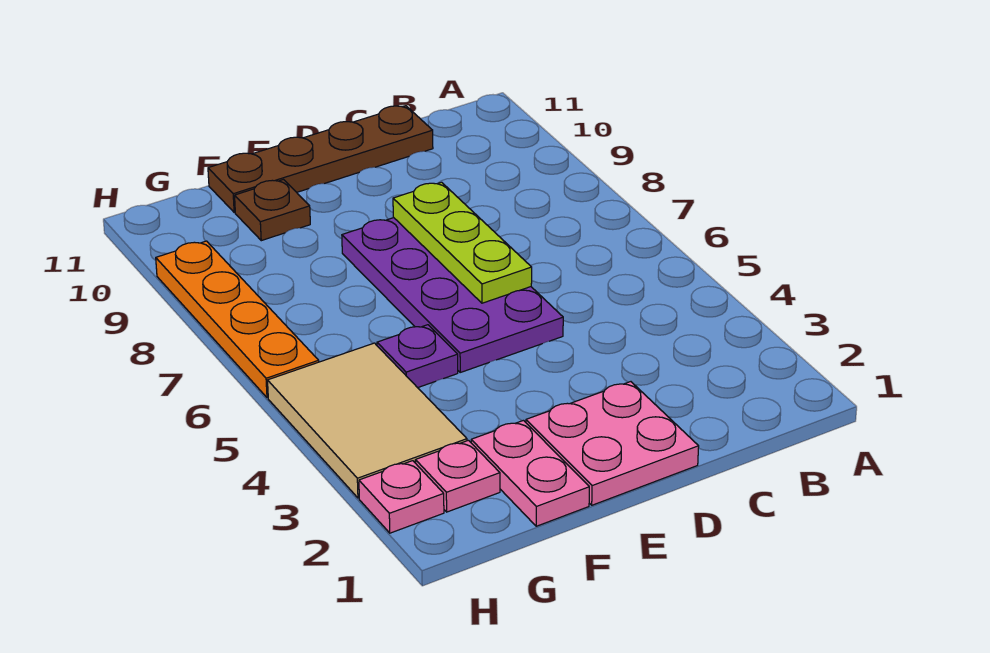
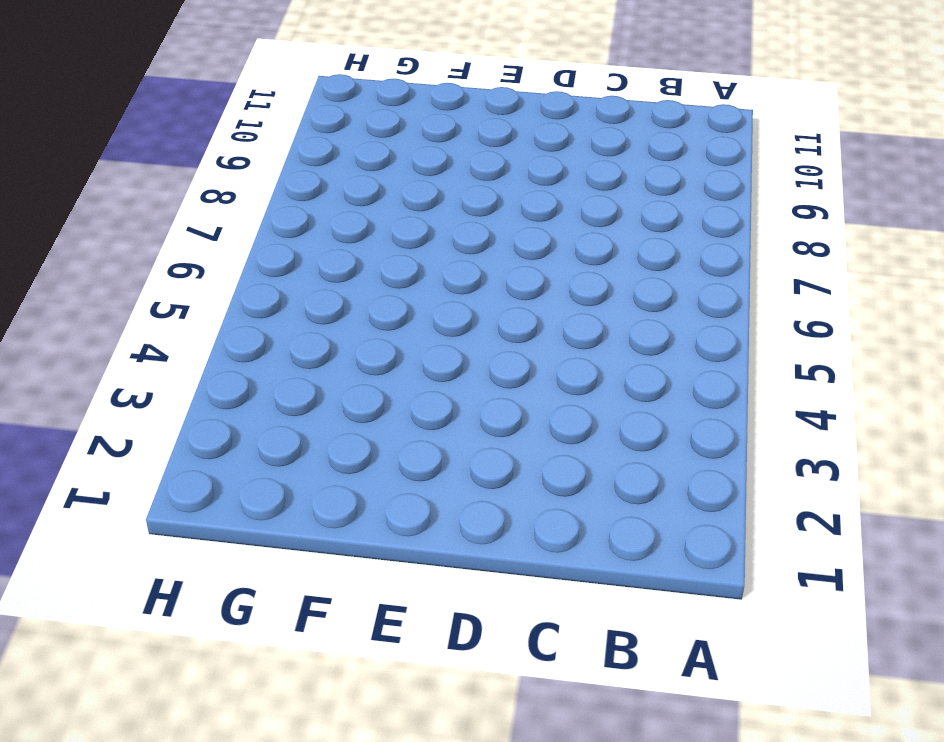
none -> brown 1x4 plate [208,106,433,212]
none -> pink 2x2 plate [526,382,699,505]

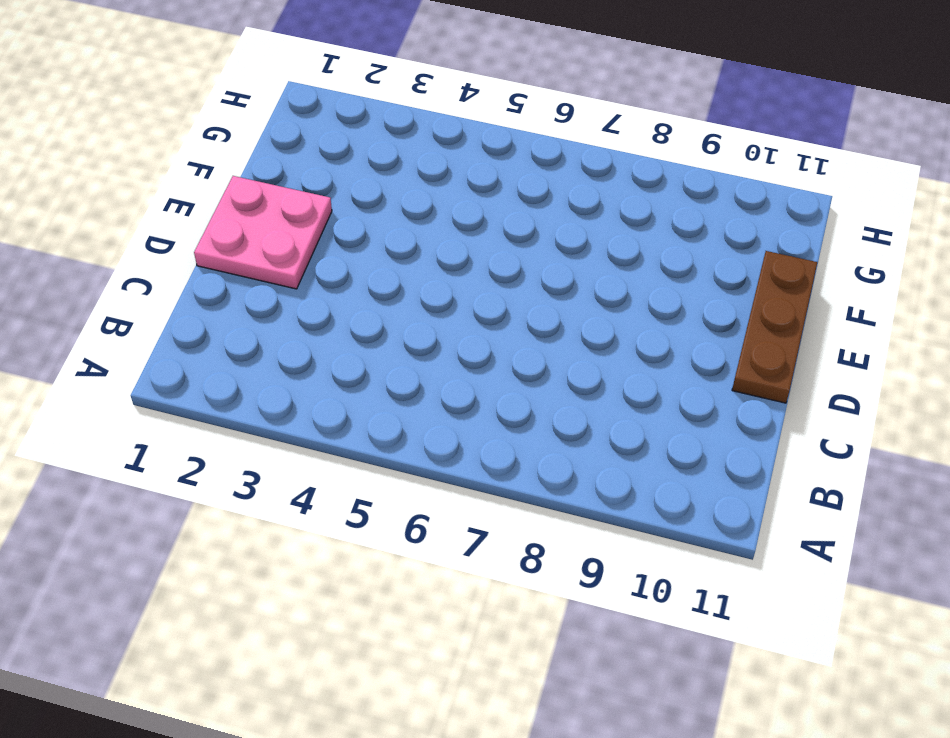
brown 1x3 plate [732,251,817,403] -> brown 1x4 plate [208,106,433,212]
none -> purple 2x4 plate [342,218,563,372]
none -> pink 1x2 plate [471,420,589,526]

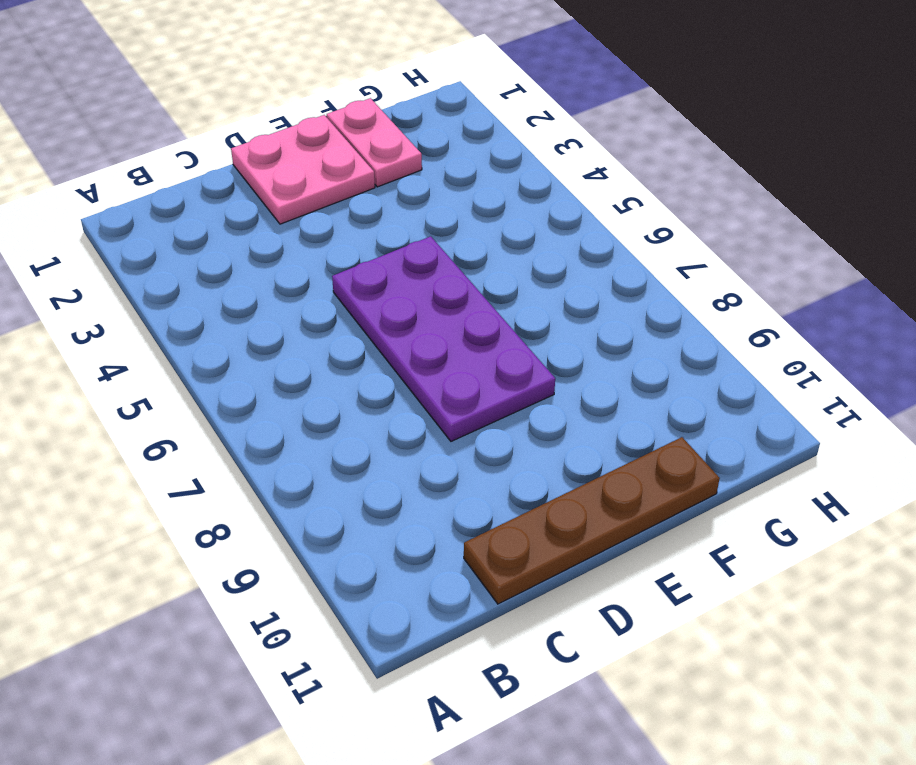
none -> purple 1x1 plate [377,325,458,388]
none -> brown 1x1 plate [235,180,310,241]

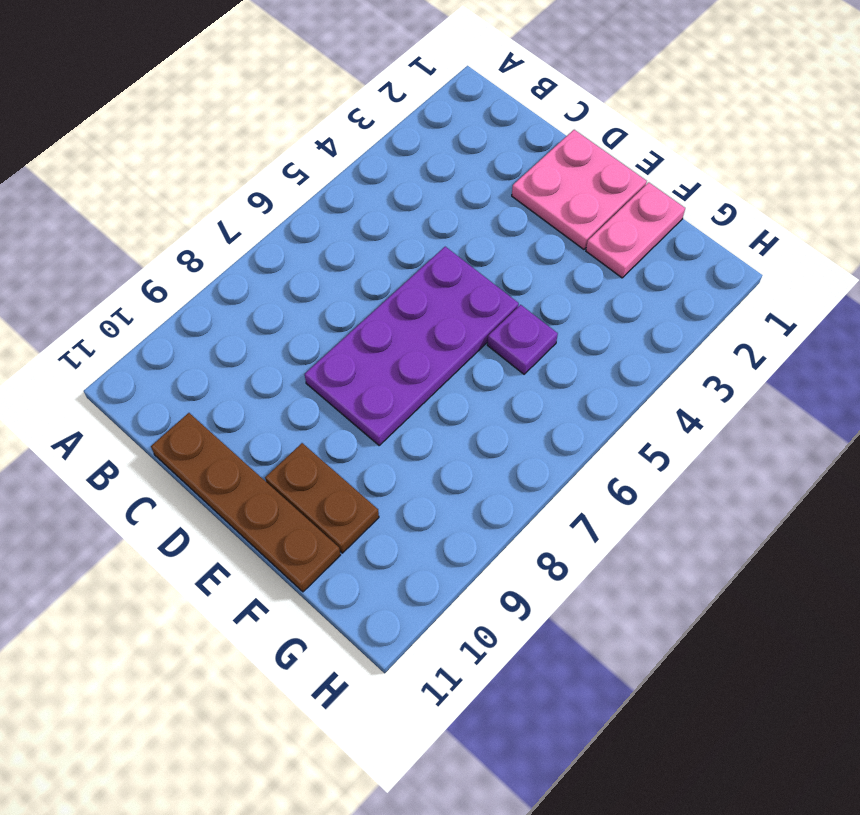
brown 1x2 plate [265,443,379,553] -> brown 1x1 plate [235,180,310,241]
none -> pink 1x1 plate [415,440,500,512]
none -> tan 2x3 tile [268,343,467,498]

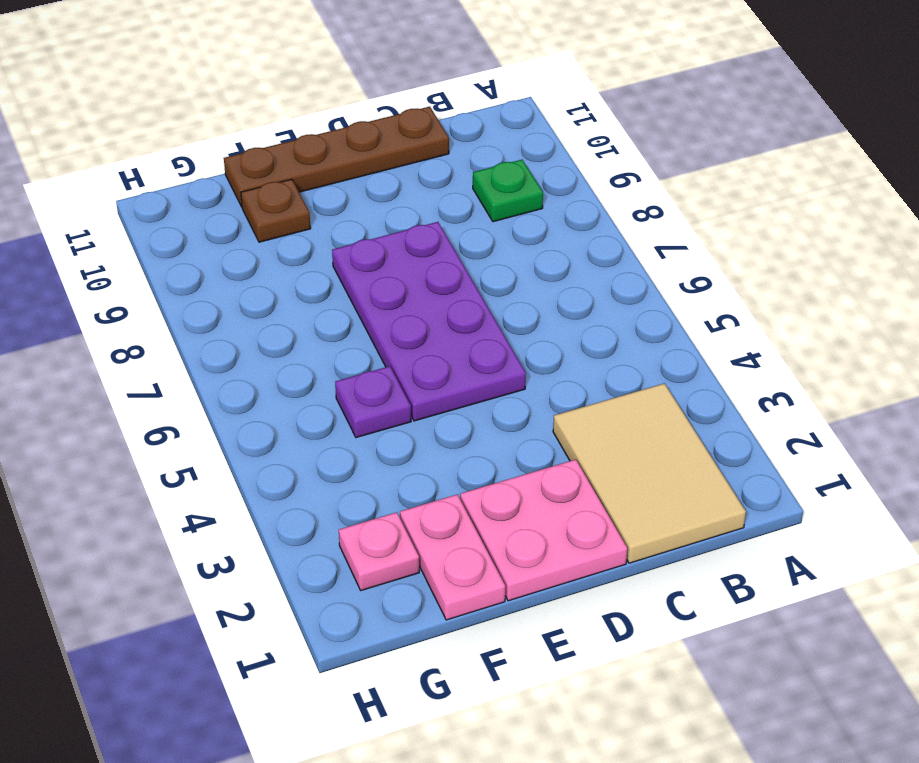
tan 2x3 tile [553,383,746,563] -> tan 2x3 tile moved to [268,343,467,498]
green 1x1 plate [473,160,543,222] -> none
none -> pink 1x1 plate [359,461,444,533]
none -> orange 1x4 plate [156,241,319,398]

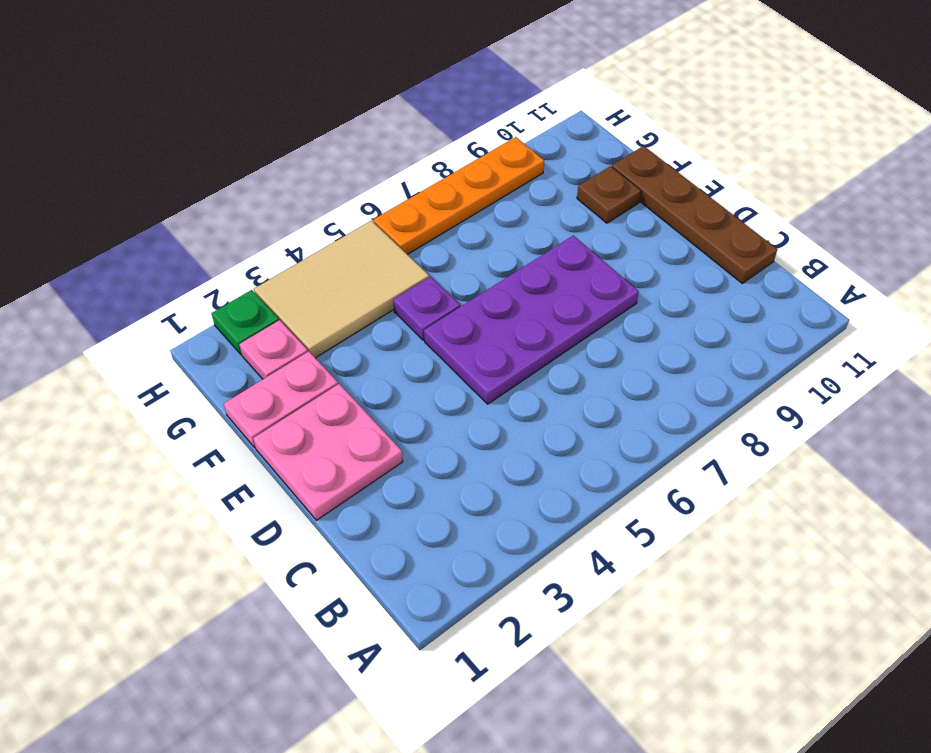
green 1x1 plate [212,290,279,354] -> pink 1x1 plate [359,461,444,533]
none -> lime 1x3 plate [393,182,532,303]

